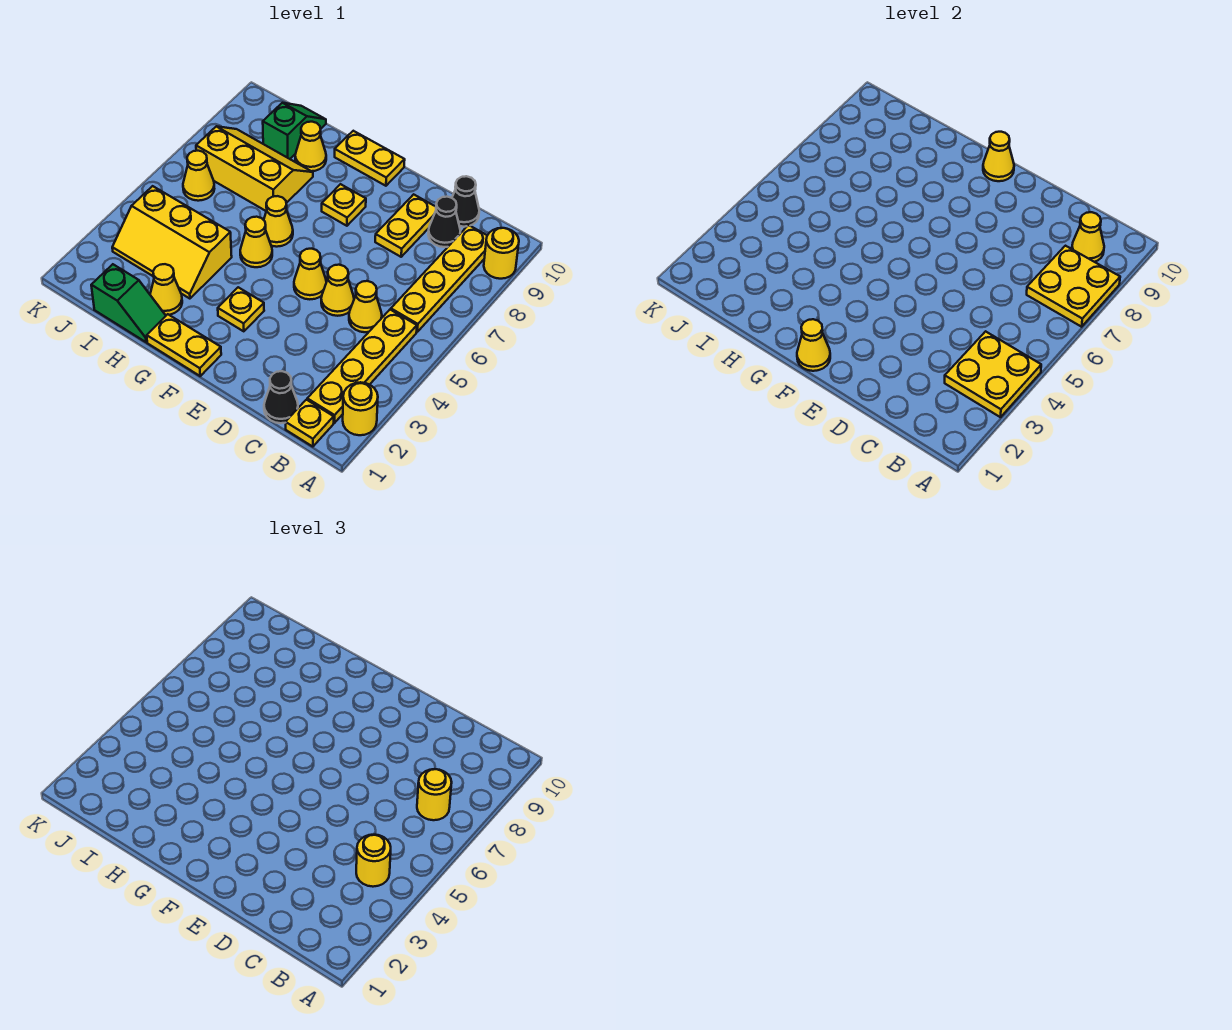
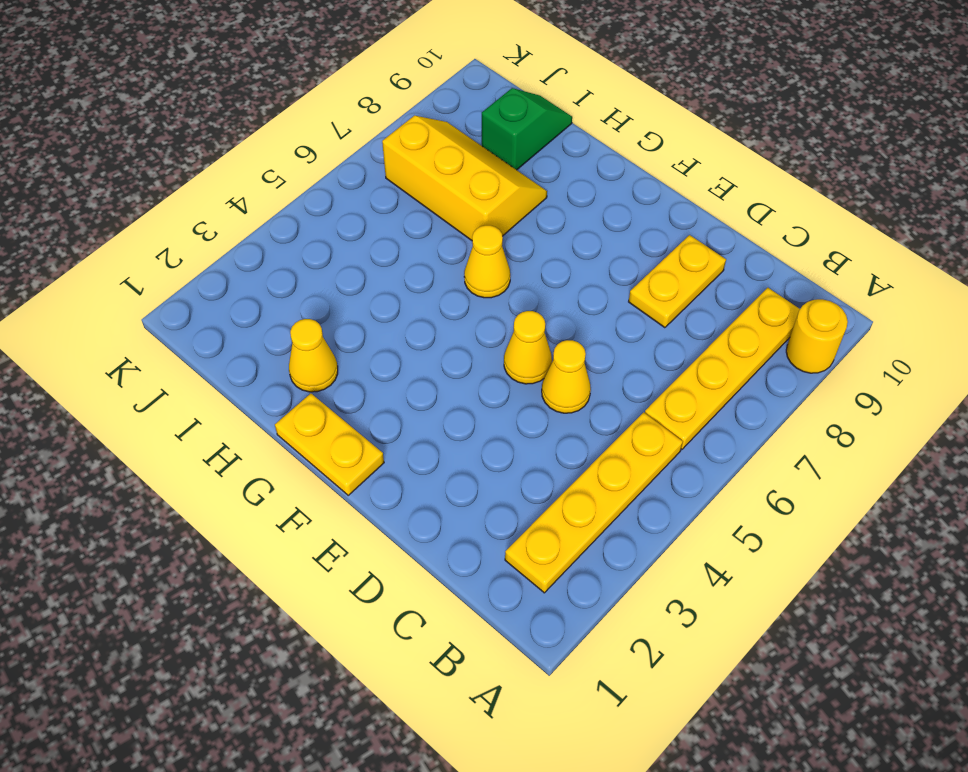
none -> yellow 1x1 round brick [343,382,378,435]
none -> yellow 1x1 plate [286,400,334,447]
none -> black 1x1 cone [264,371,298,423]
none -> yellow 1x1 cone [349,281,382,332]

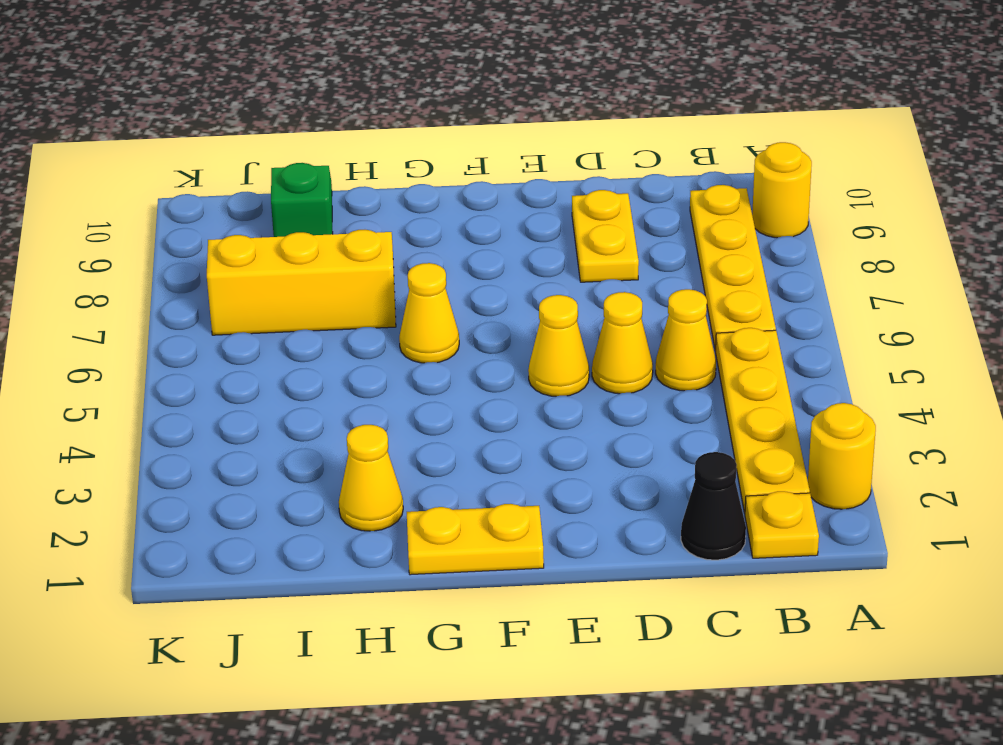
none -> black 1x1 cone [428,197,460,247]
none -> black 1x1 cone [452,176,479,227]
none -> yellow 1x1 plate [218,287,264,331]
none -> yellow 1x1 plate [322,184,366,226]

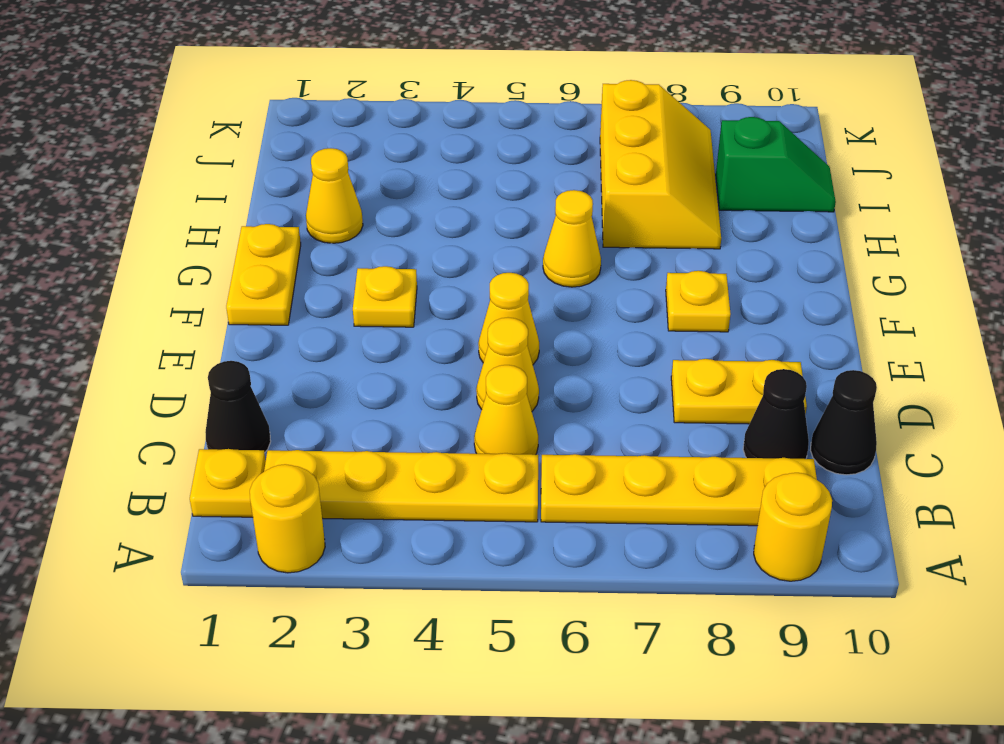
none -> yellow 1x2 plate [335,131,405,186]
none -> yellow 1x1 cone [240,217,272,267]
none -> green 1x2 slope [91,264,166,342]
none -> yellow 2x3 slope [112,186,232,299]

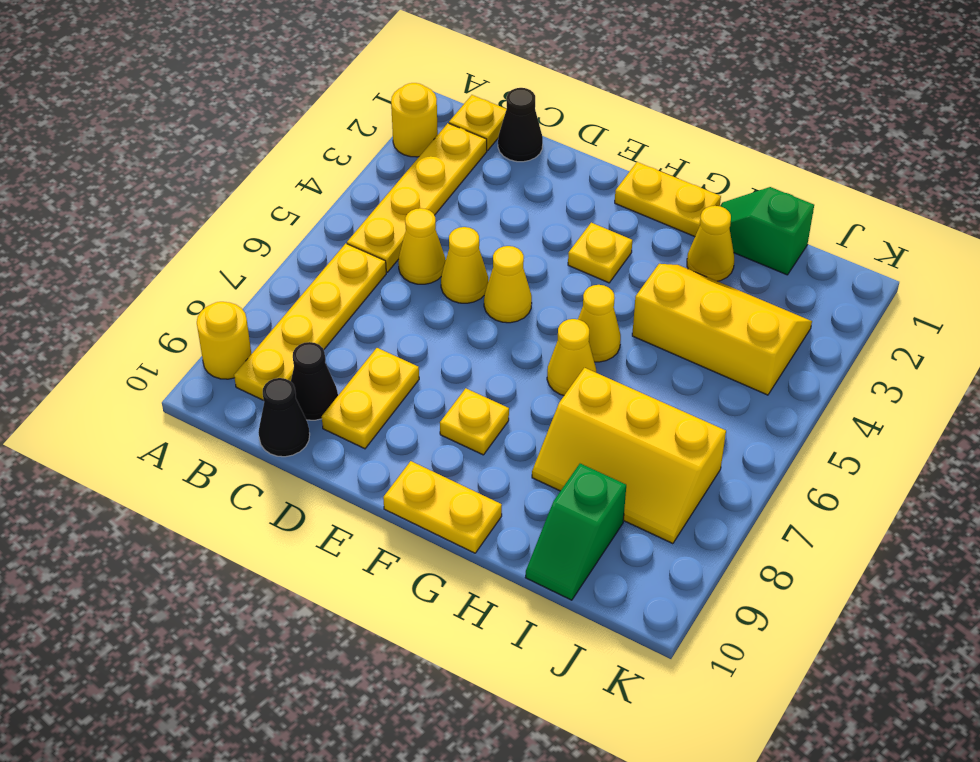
none -> yellow 1x1 cone [295,122,326,171]
none -> yellow 1x1 cone [183,151,214,201]
none -> yellow 2x2 plate [945,331,1041,417]
none -> yellow 2x2 plate [1027,246,1120,327]

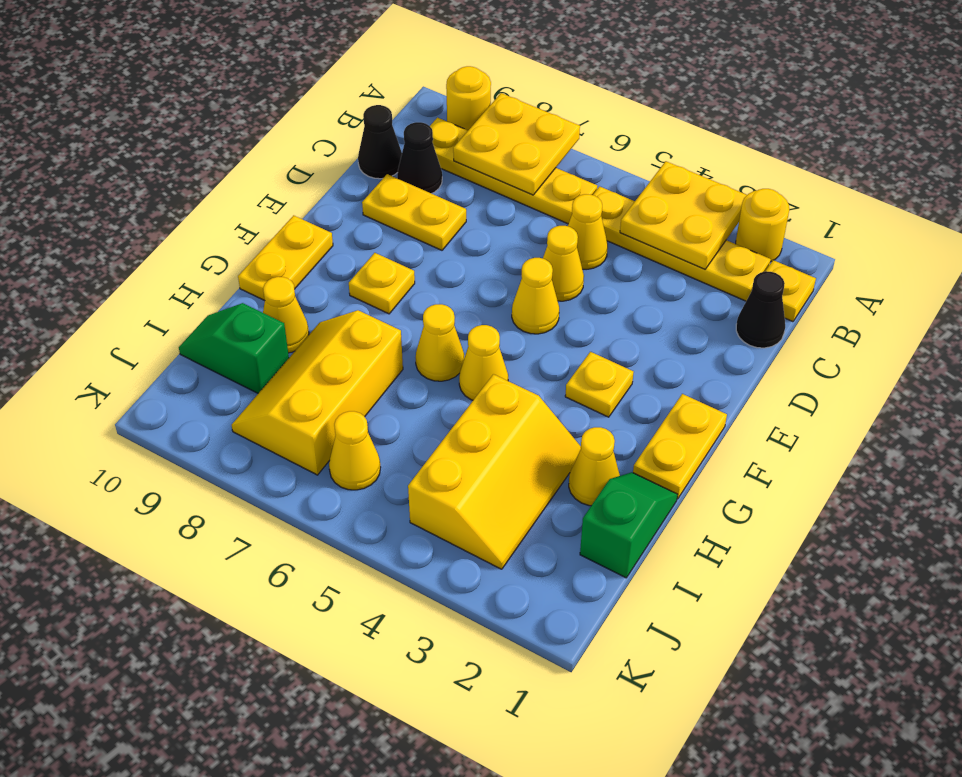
none -> yellow 1x1 cone [1072,212,1104,262]
none -> yellow 1x1 cone [797,319,830,371]
none -> yellow 1x1 cone [983,132,1014,181]
none -> yellow 1x1 round brick [356,835,391,887]

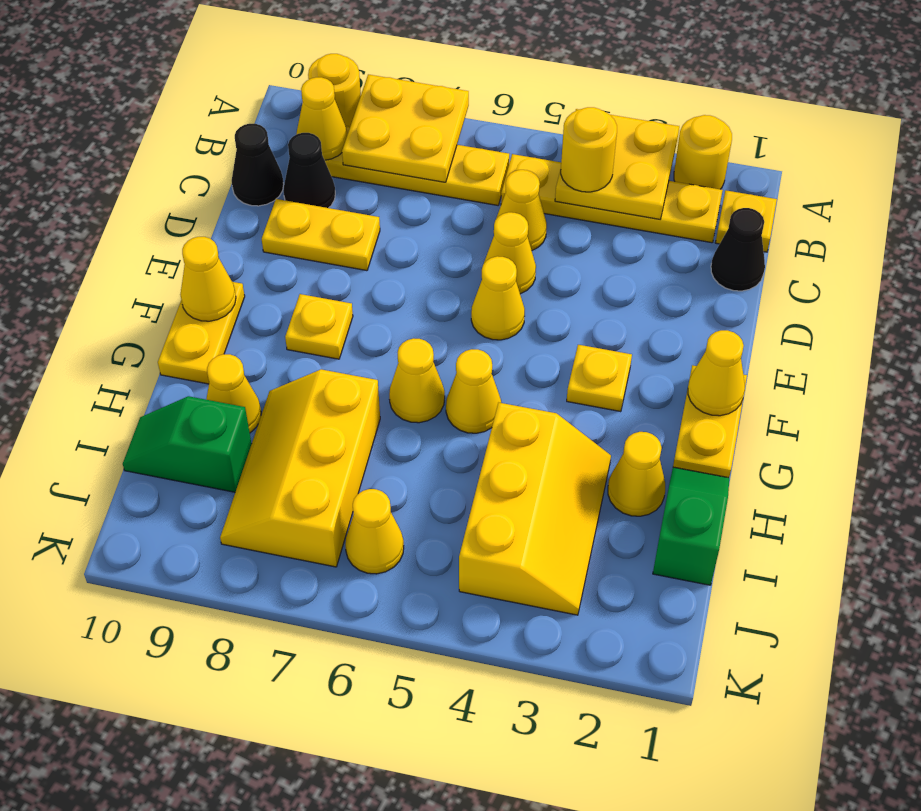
none -> yellow 1x1 round brick [417,769,452,820]

